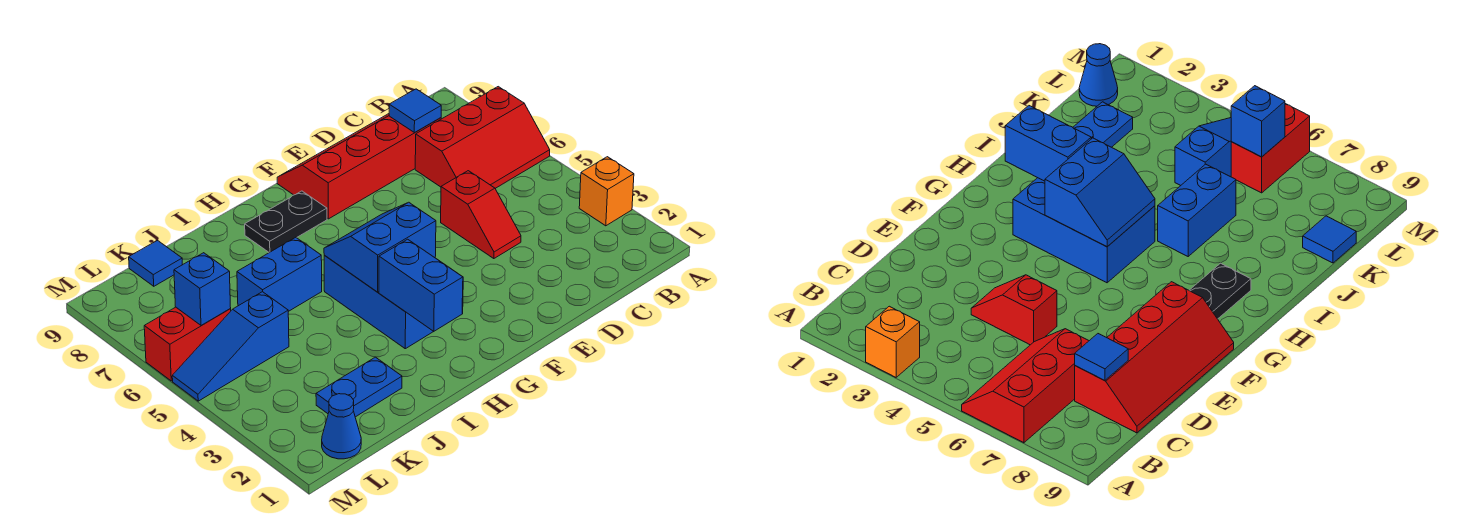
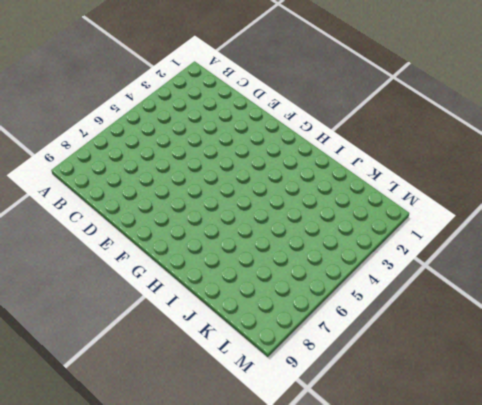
none -> orange 1x1 brick [579,157,634,226]
none -> red 2x3 slope [415,87,550,188]
none -> red 2x4 slope [277,114,441,219]

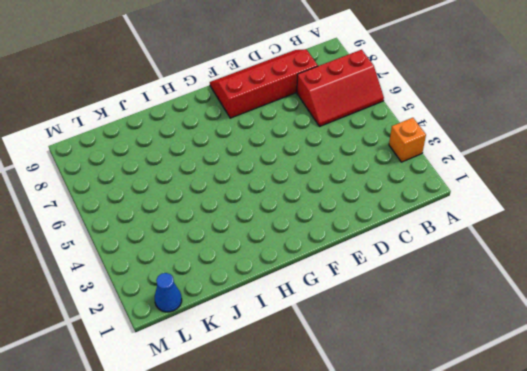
none -> red 1x2 slope [441,171,521,259]
none -> blue 2x3 brick [324,255,463,349]
none -> black 1x2 plate [245,191,327,253]

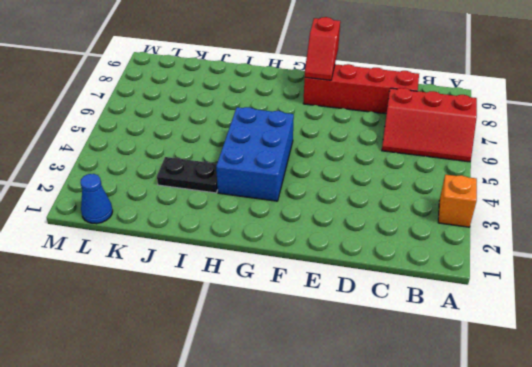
red 1x2 slope [305,17,340,80] -> red 1x2 slope moved to [441,171,521,259]
black 1x2 plate [157,157,218,193] -> black 1x2 plate moved to [245,191,327,253]
none -> blue 1x2 brick [237,237,322,312]
none -> blue 1x2 plate [316,357,402,417]
none -> blue 1x3 slope [172,292,289,401]

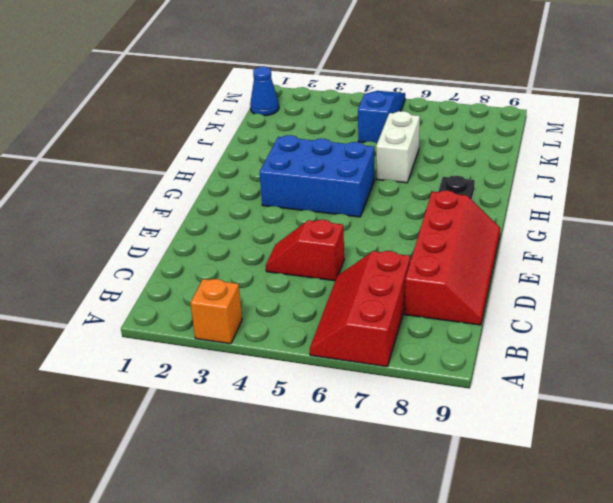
white 1x2 brick [376,111,420,183] -> blue 1x2 brick [237,237,322,312]
none -> blue 1x2 plate [316,357,402,417]
none -> blue 1x1 tile [129,241,182,286]
none -> red 1x2 brick [144,307,231,381]

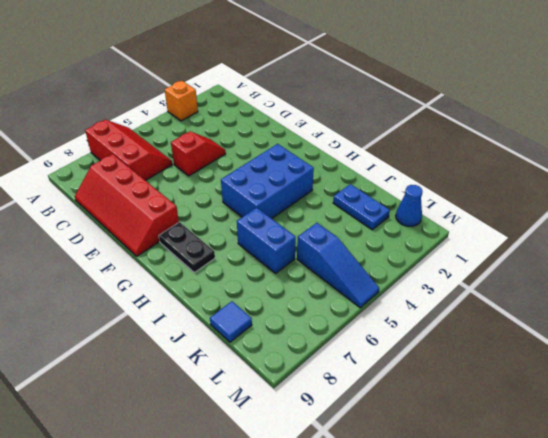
none -> red 1x2 brick [144,307,231,381]
none -> blue 1x1 tile [389,89,441,133]
none -> blue 2x2 slope [324,202,436,292]

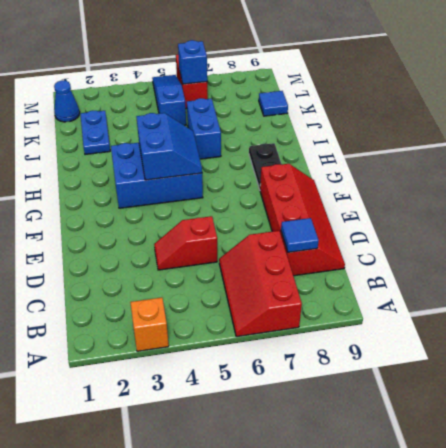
none -> blue 1x2 brick [379,239,463,331]

